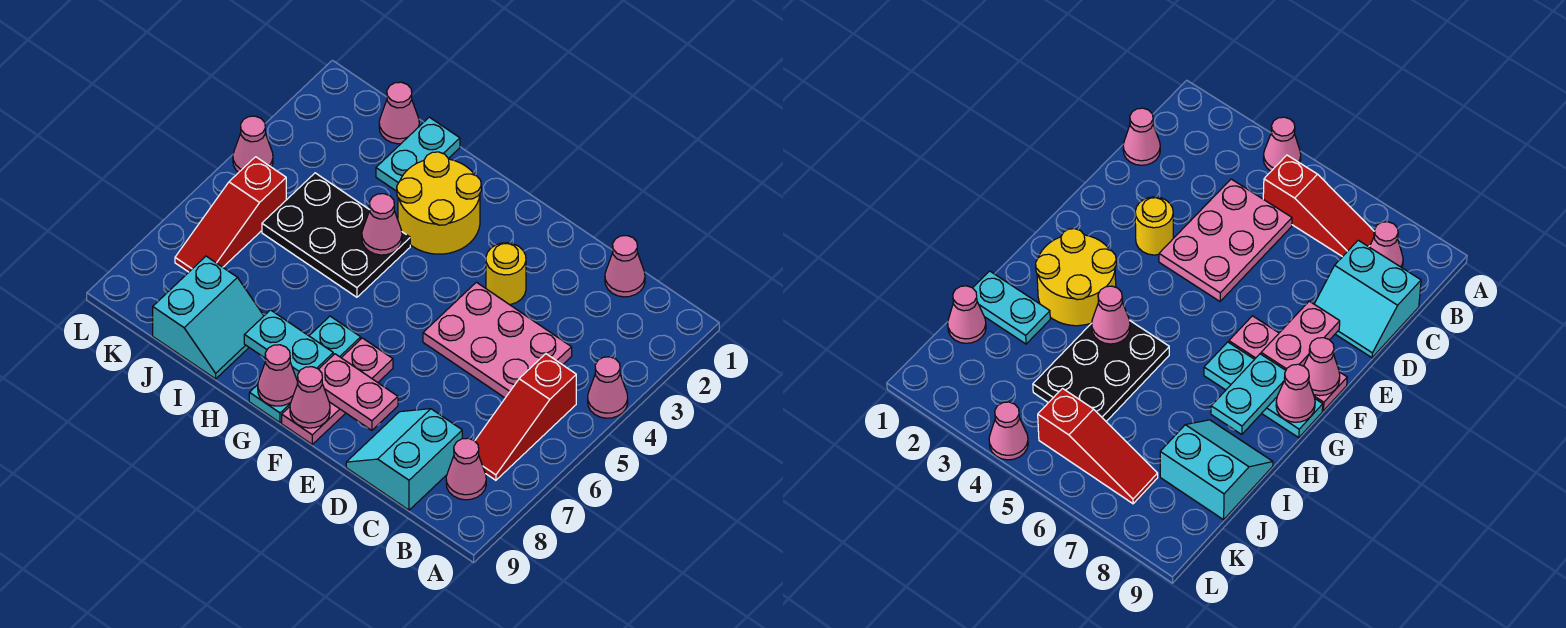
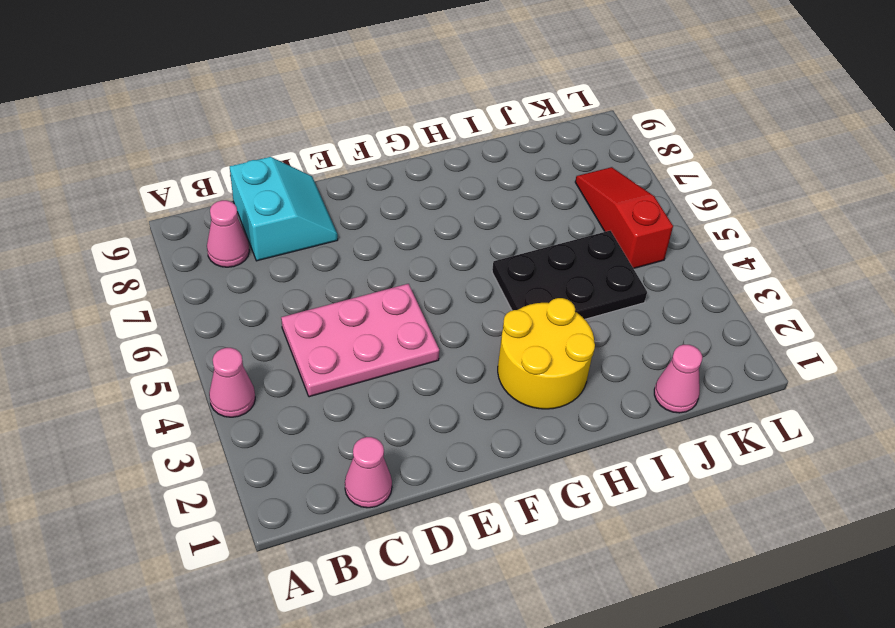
none -> red 1x3 slope [475,354,576,480]
none -> yellow 1x1 round brick [486,243,526,305]
none -> pink 1x3 plate [282,338,393,444]

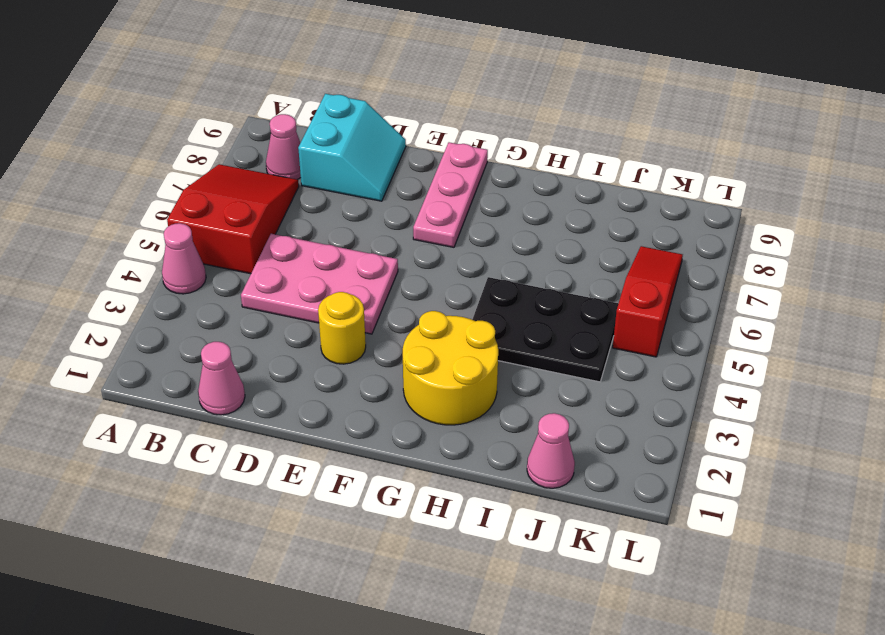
red 2x3 slope [167,164,299,274] -> red 1x3 slope [475,354,576,480]
none -> cyan 1x3 plate [249,316,361,423]
none -> cyan 1x2 plate [376,117,460,191]
none -> cyan 2x2 slope [153,256,264,379]

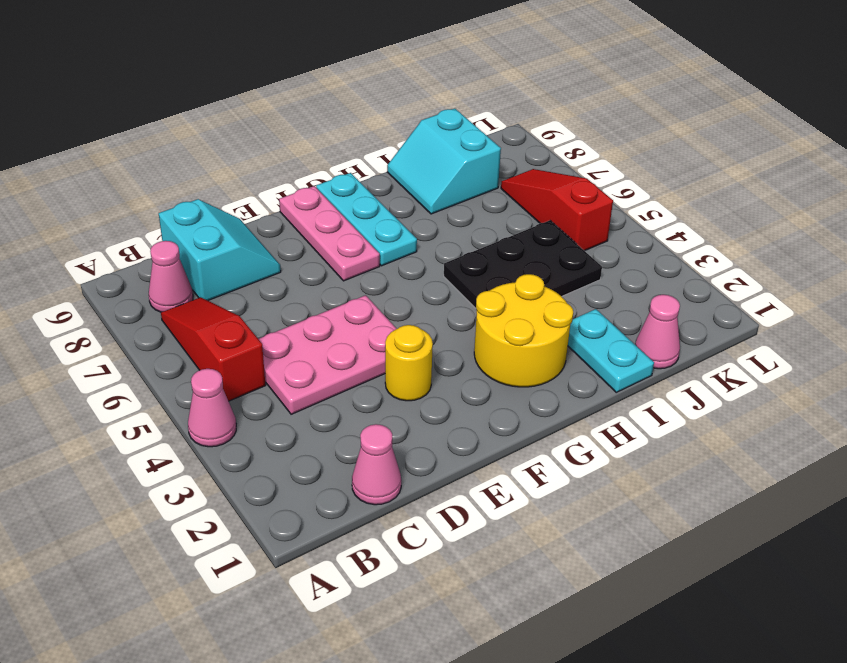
none -> pink 1x1 cone [233,116,273,172]
none -> pink 1x2 plate [319,354,398,430]
none -> pink 1x1 cone [290,367,330,428]

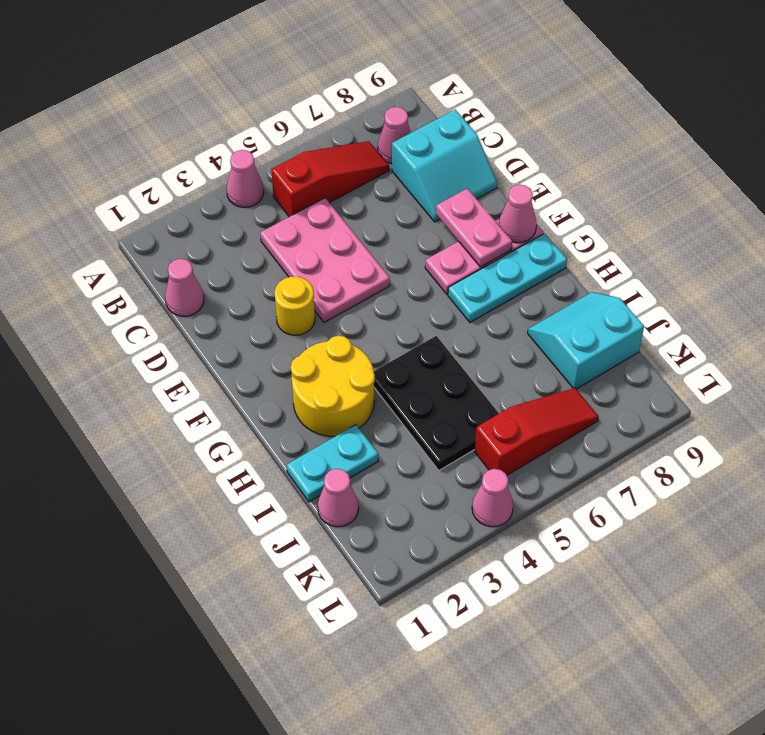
none -> cyan 1x2 plate [244,310,333,380]
none -> pink 1x1 cone [258,345,298,406]
none -> pink 1x1 cone [362,194,402,255]

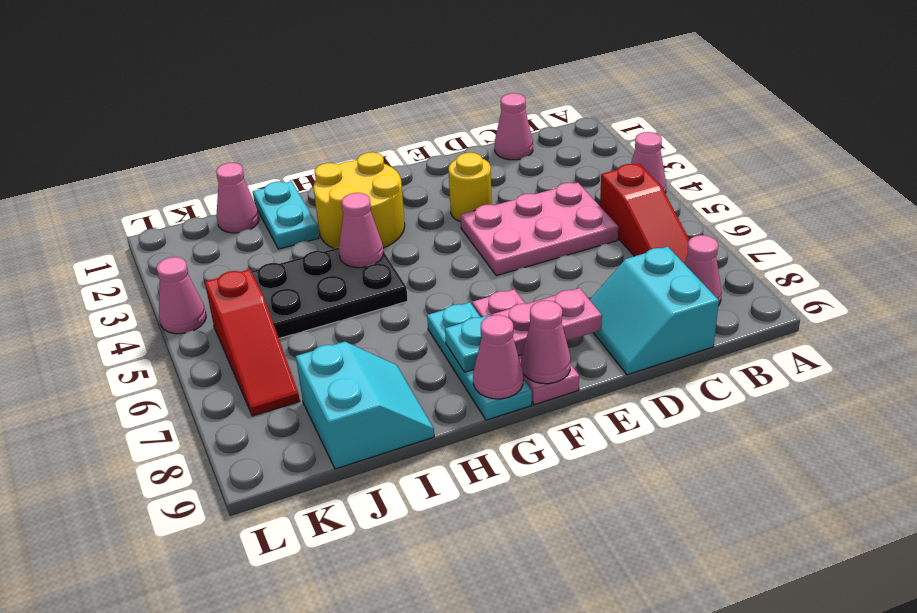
cyan 1x1 plate [445,315,490,372] -> cyan 1x2 plate [244,310,333,380]

